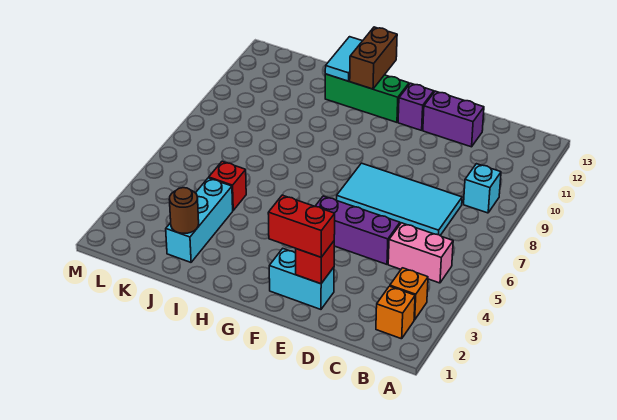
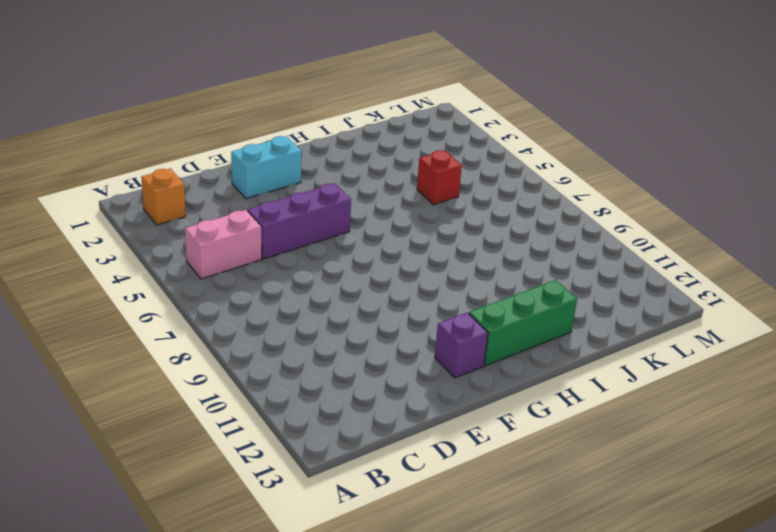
none -> orange 1x1 brick [390,268,428,320]
none -> cyan 1x1 brick [464,164,501,213]
none -> cyan 2x4 tile [337,163,462,235]

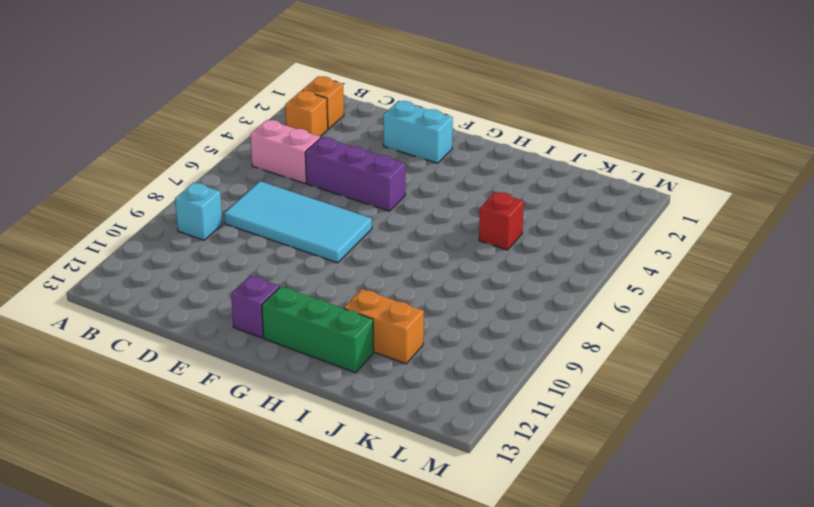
orange 1x2 brick [344,289,424,364] -> none
none -> purple 1x2 brick [423,91,484,147]
none -> cyan 1x3 brick [166,178,233,262]
none -> red 1x1 brick [296,241,334,284]

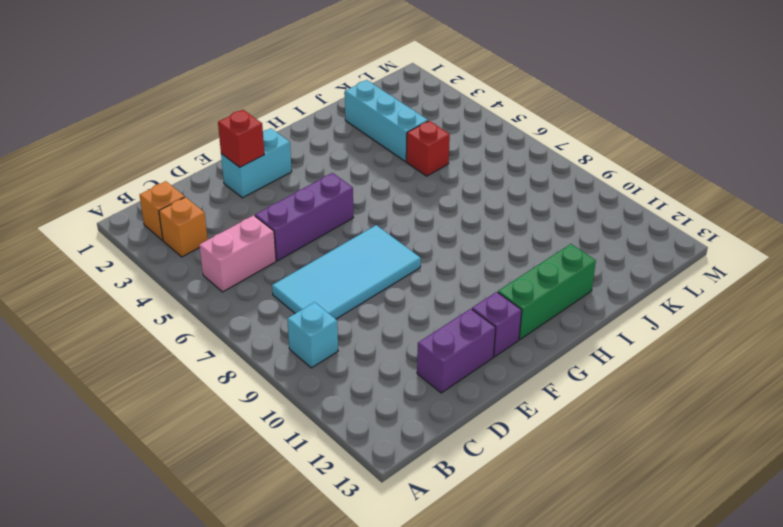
none -> brown 1x2 brick [350,27,397,89]
none -> cyan 1x2 tile [325,37,362,81]
none -> brown 1x1 round brick [169,188,199,233]

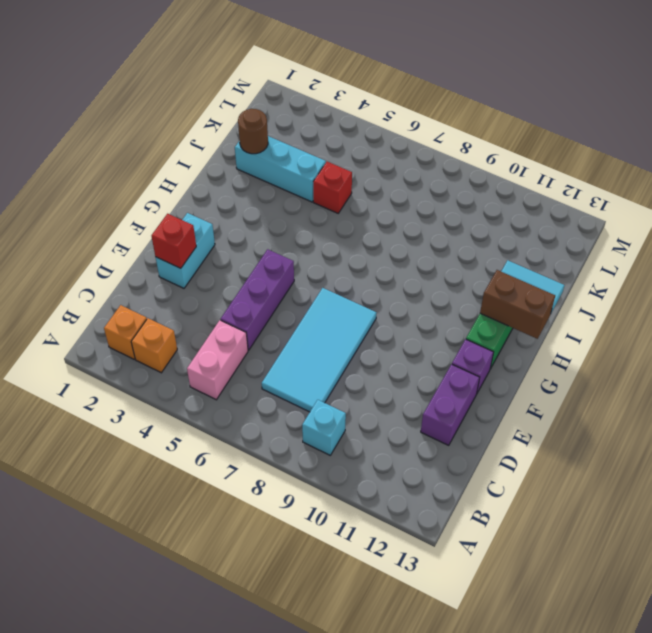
none -> red 1x2 brick [268,195,335,257]

